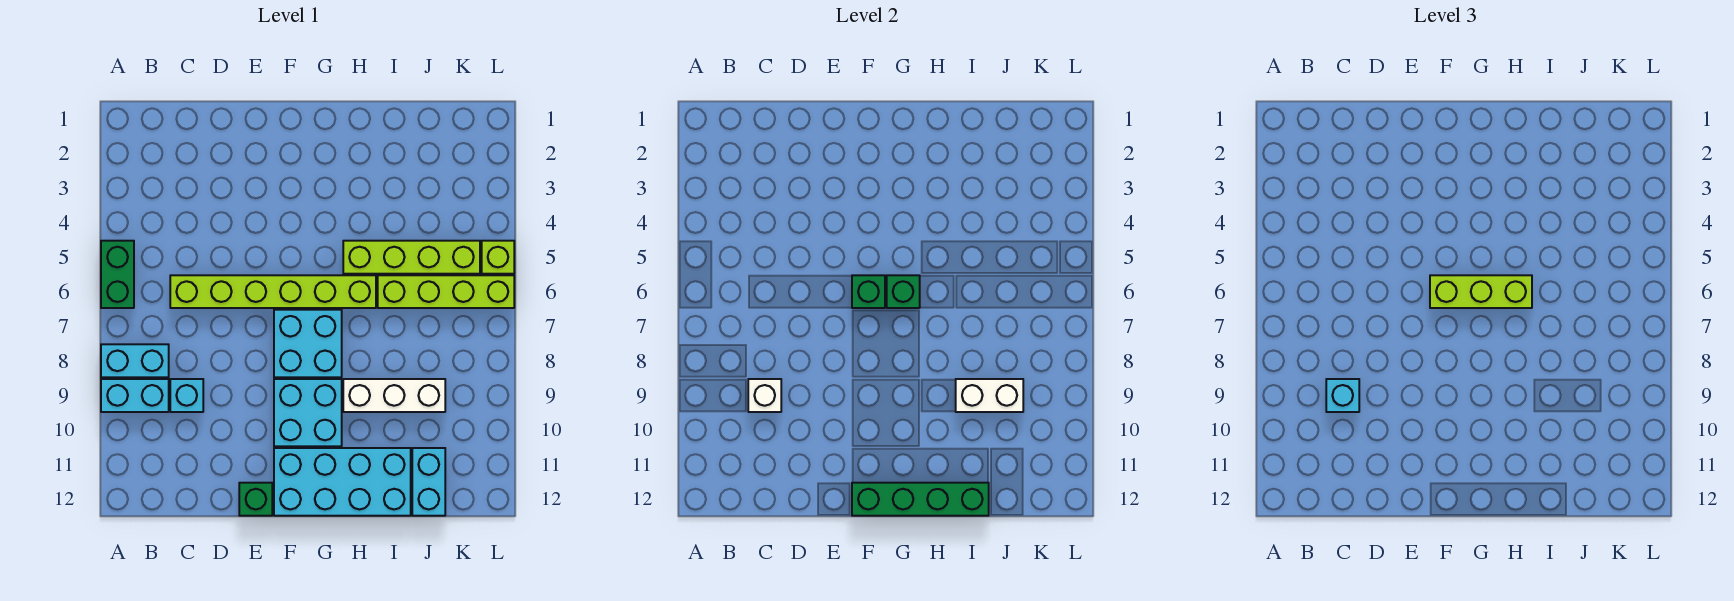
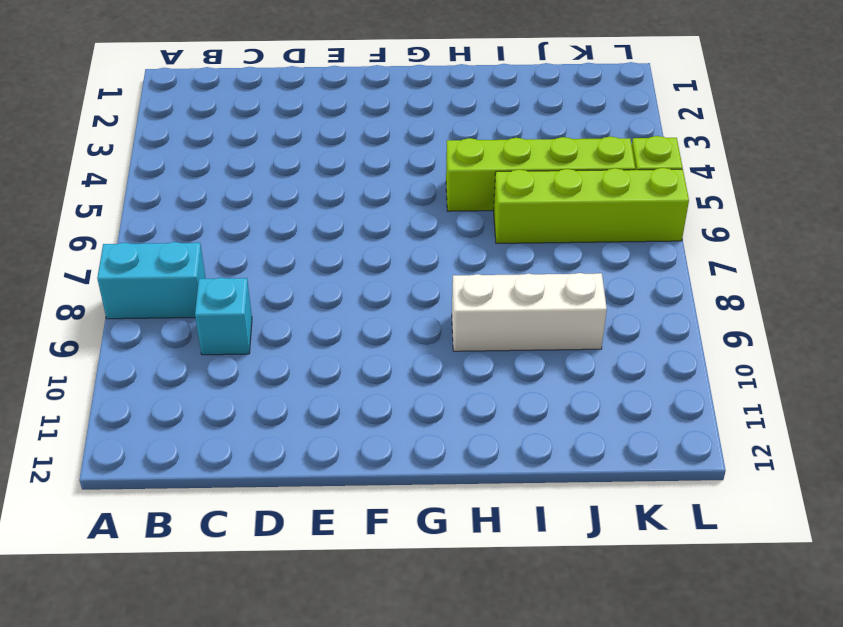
none -> green 1x2 brick [101,241,134,308]
none -> cyan 1x2 brick [101,379,169,412]
none -> lime 1x6 brick [170,275,376,308]

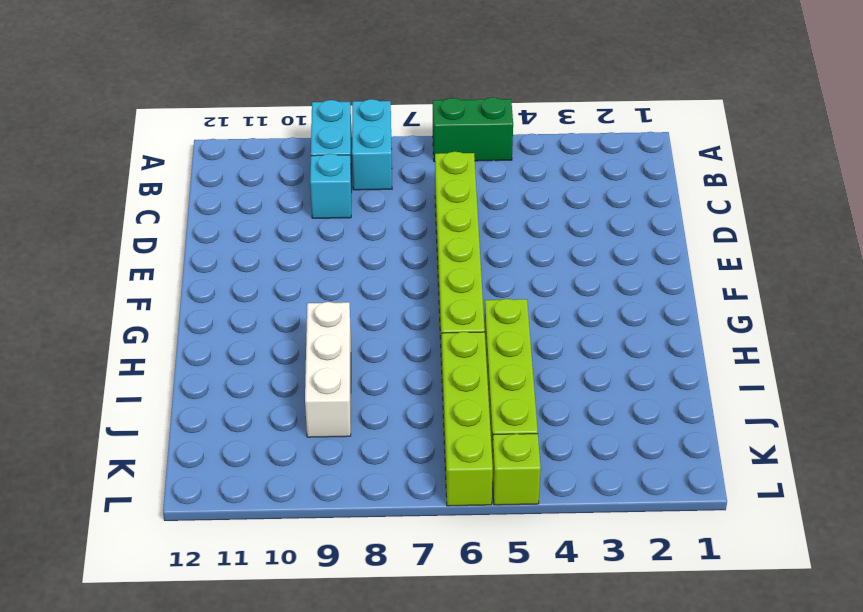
none -> green 1x1 brick [239,483,272,516]
none -> cyan 2x2 brick [274,310,342,377]
none -> cyan 2x2 brick [274,379,342,446]

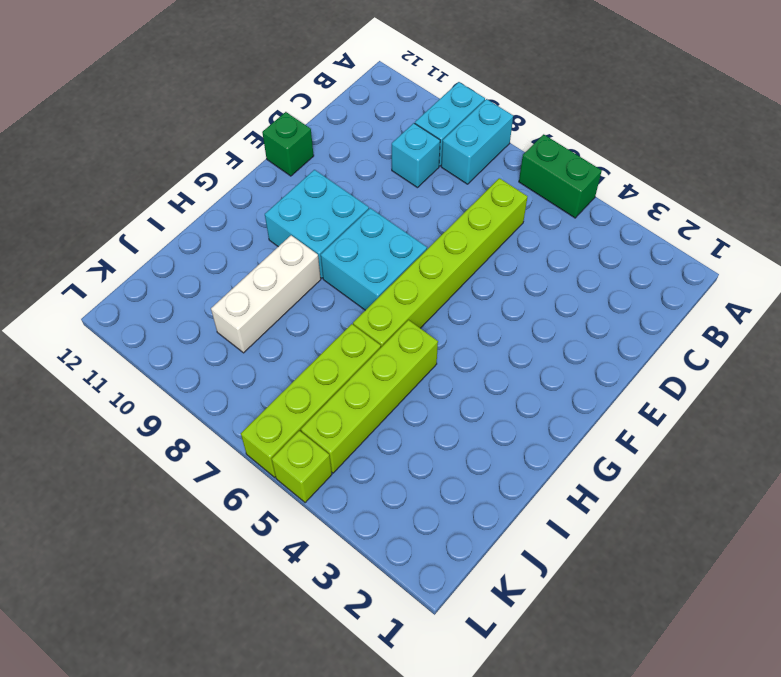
none -> cyan 2x4 brick [274,448,411,516]
none -> cyan 1x2 brick [412,448,445,516]
none -> white 1x1 brick [748,379,781,412]

